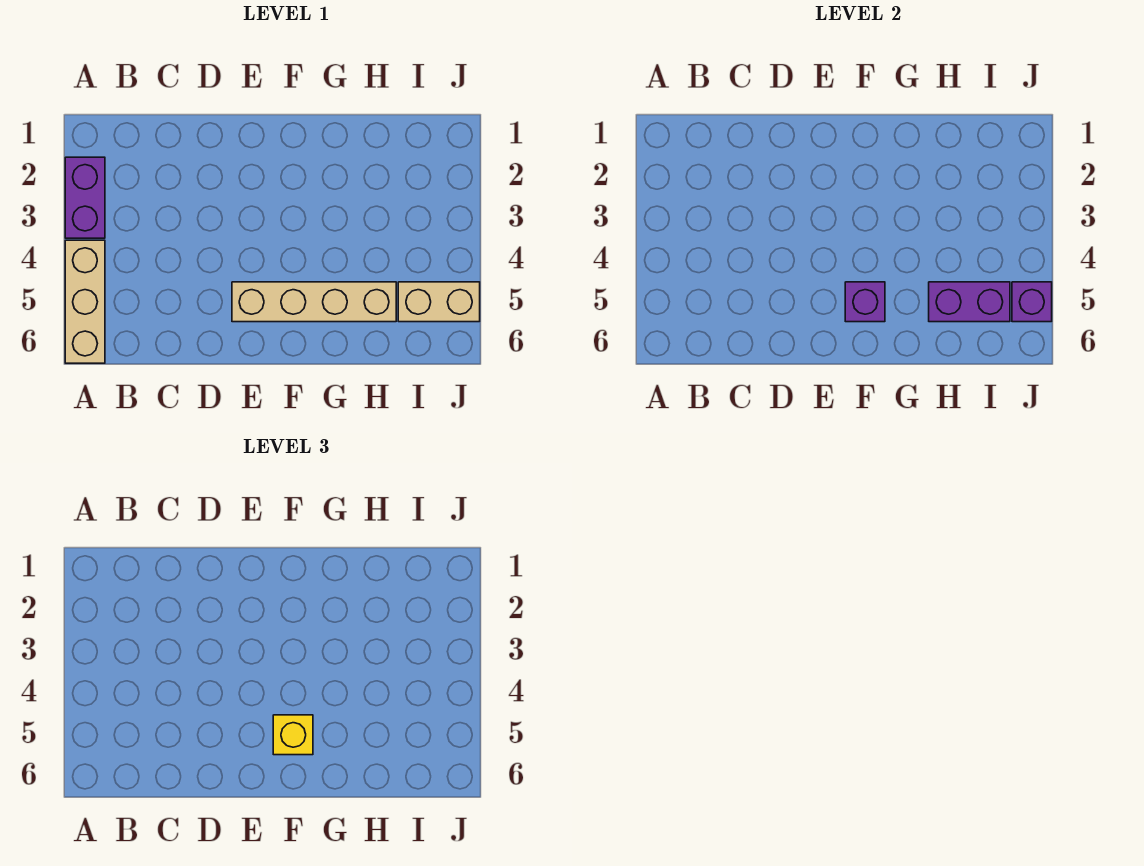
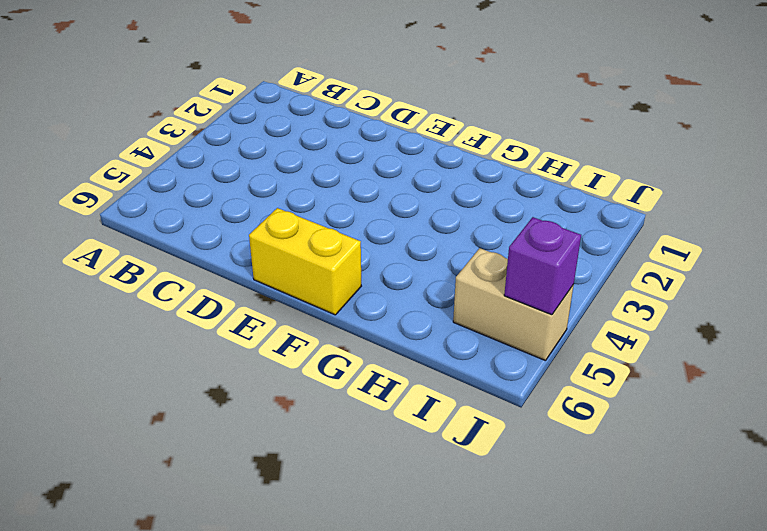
yellow 1x2 brick [249,208,361,315] -> none
none -> purple 1x2 brick [65,157,105,238]
none -> tan 1x3 brick [65,240,105,363]

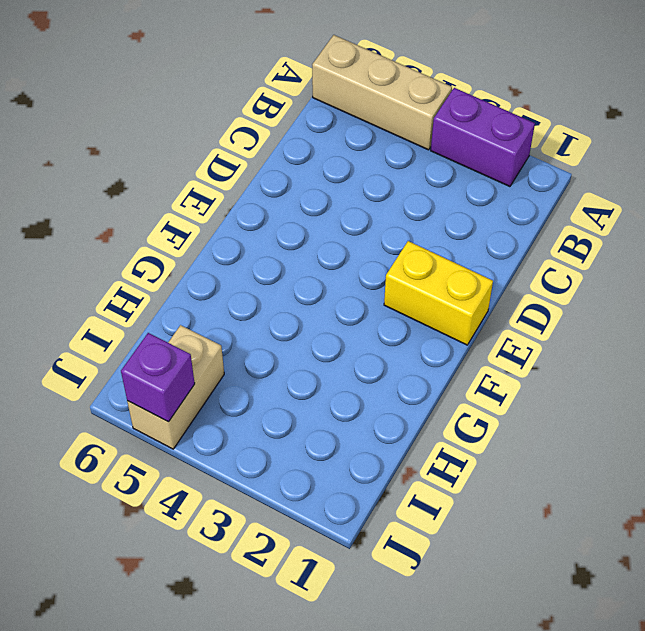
yellow 1x2 brick [384,241,493,345] -> none
none -> tan 1x4 brick [232,282,396,322]
none -> purple 1x1 brick [845,282,885,322]

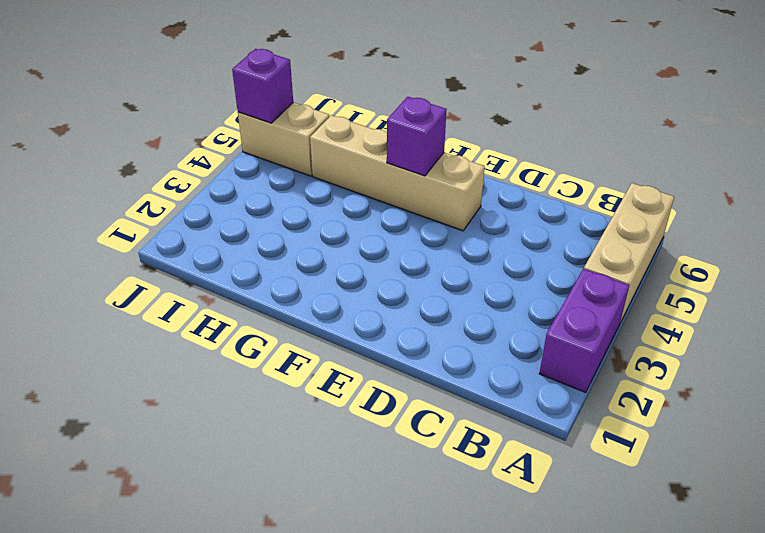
none -> purple 1x2 brick [929,282,1010,322]
none -> yellow 1x1 brick [273,715,313,755]

